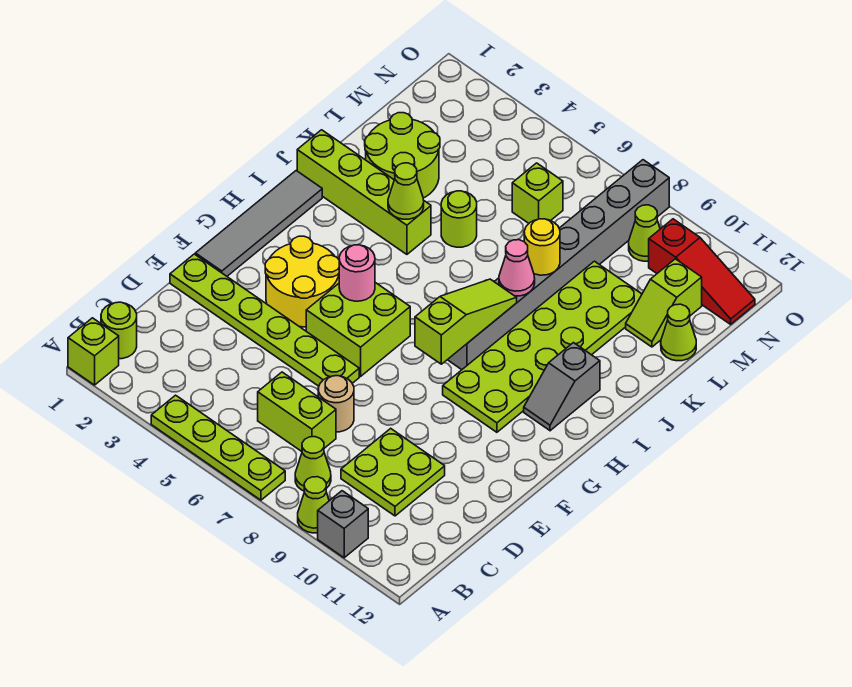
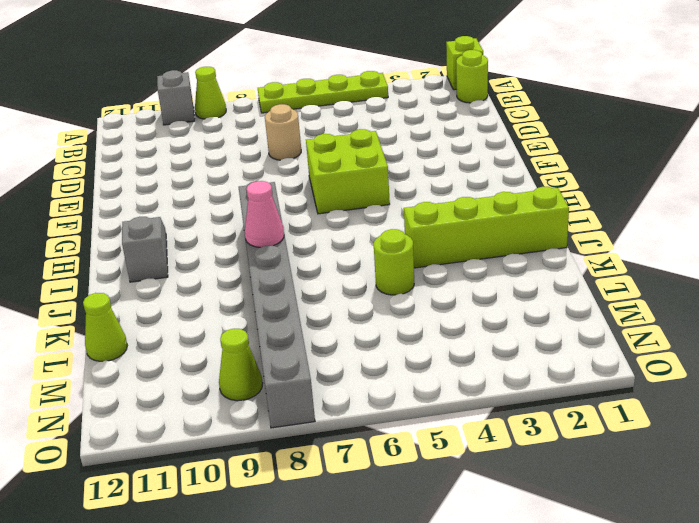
none -> lime 1x1 cone [295,437,331,491]
none -> lime 1x2 brick [258,372,336,451]
none -> lime 2x2 plate [341,428,445,516]

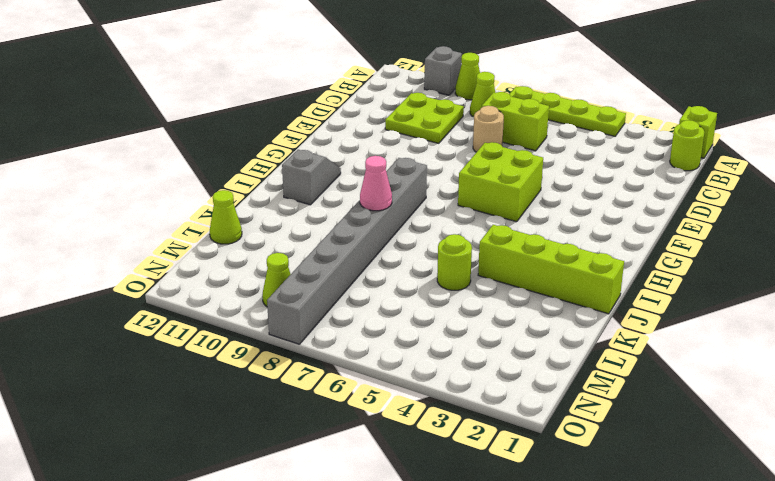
none -> lime 1x6 plate [170,254,359,386]
none -> grey 1x4 tile [195,171,322,276]
none -> yellow 2x2 round brick [265,236,339,327]

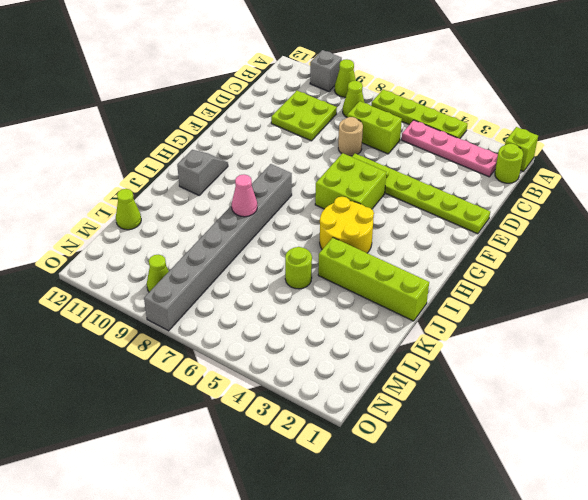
pink 1x4 plate [402,120,498,177] -> none
yellow 2x2 round brick [320,197,374,253] -> yellow 2x2 round brick moved to [265,236,339,327]
none -> grey 1x4 tile [195,171,322,276]
none -> lime 2x6 plate [443,261,642,432]
none -> lime 2x2 round brick [365,113,440,198]

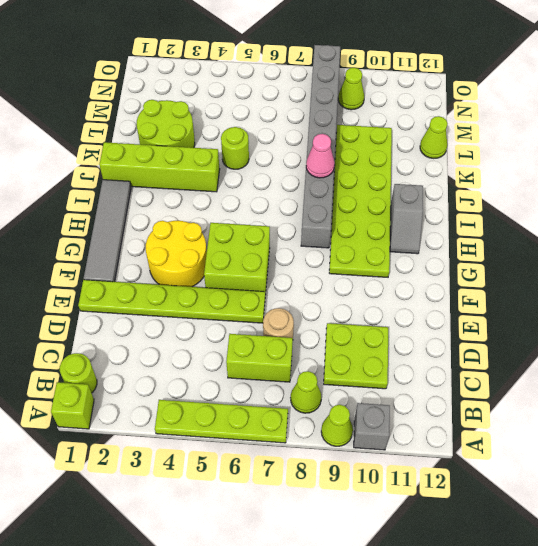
none -> lime 1x2 slope [626,259,702,347]
none -> lime 1x1 brick [512,163,563,223]
none -> red 1x3 slope [649,219,755,324]

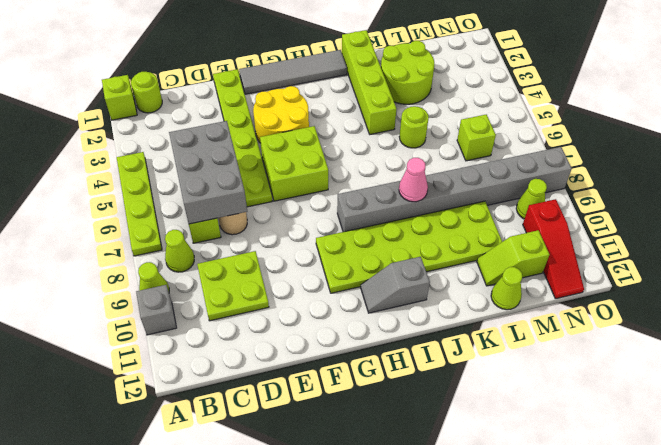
grey 2x3 brick [169,121,247,224] -> none
none -> pink 1x1 round brick [339,245,375,301]
none -> lime 1x3 slope [415,279,517,364]
none -> lime 1x1 cone [388,163,424,219]

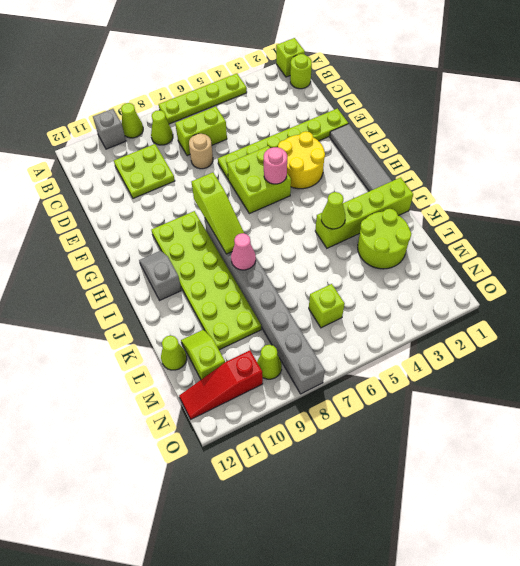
none -> lime 1x1 round brick [441,191,477,247]
none -> yellow 1x1 round brick [524,219,560,275]

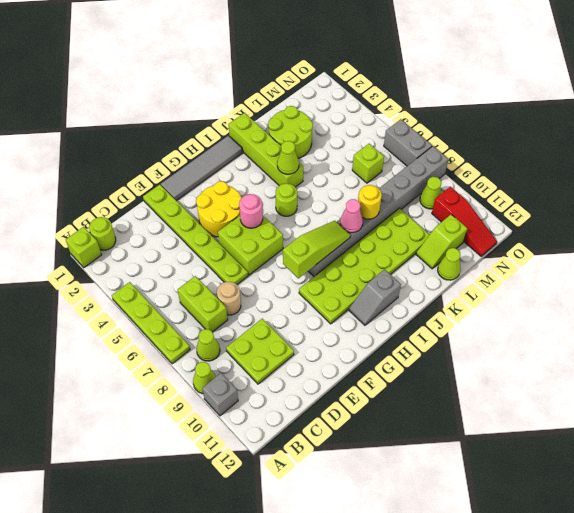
lime 1x1 round brick [276,183,297,216] -> lime 1x1 round brick moved to [441,191,477,247]
grey 1x2 brick [384,119,432,166] -> none

